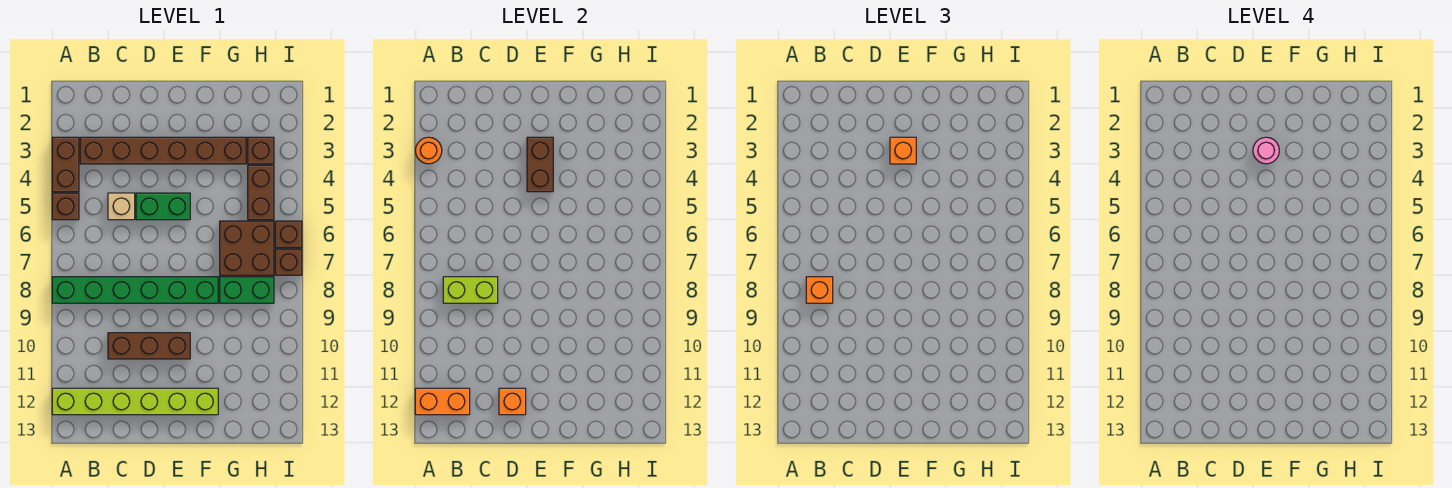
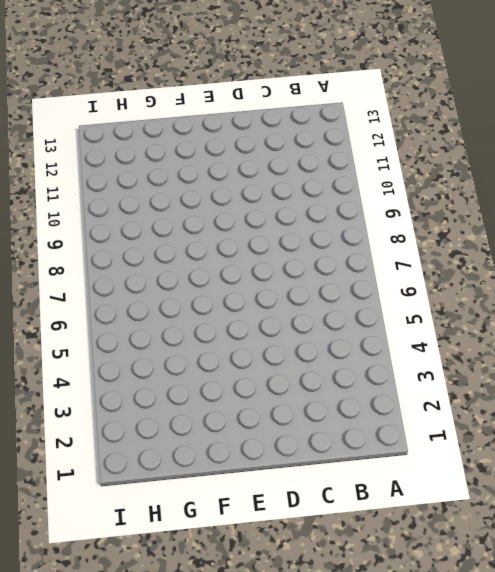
none -> brown 1x2 brick [52,137,79,192]
none -> brown 1x1 brick [52,193,79,220]
none -> green 1x6 brick [52,277,218,303]

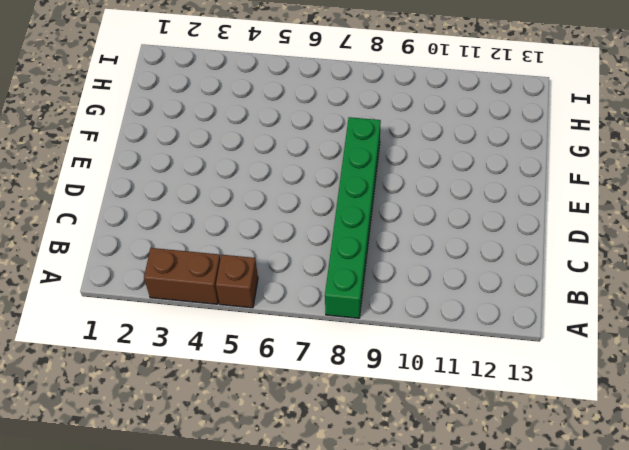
none -> lime 1x6 brick [52,388,218,415]
none -> brown 1x6 brick [80,137,246,164]
none -> tan 1x1 brick [108,193,135,220]

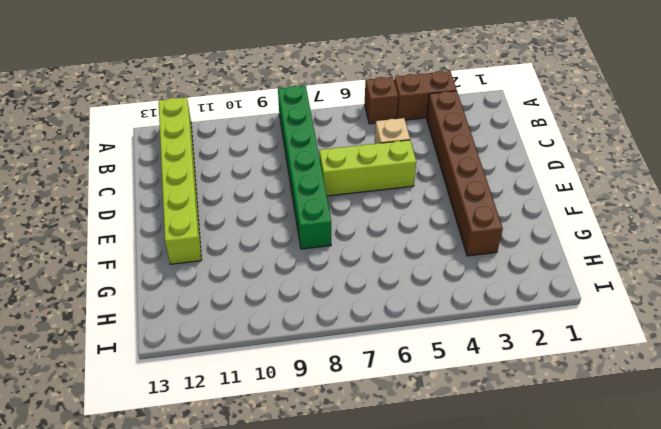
lime 1x3 brick [319,140,416,196] -> green 1x2 brick [136,193,190,220]
none -> brown 1x3 brick [108,333,190,359]
none -> brown 2x2 brick [220,221,274,275]
none -> green 1x2 brick [220,277,274,303]

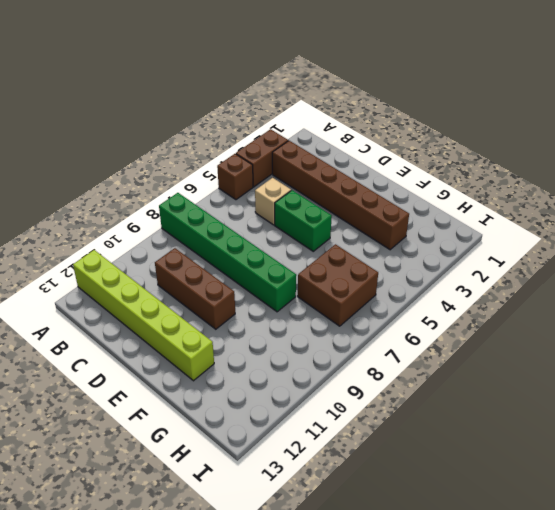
none -> green 1x2 brick [220,277,274,303]
none -> brown 1x1 brick [248,137,274,164]
none -> brown 1x2 brick [248,165,274,220]

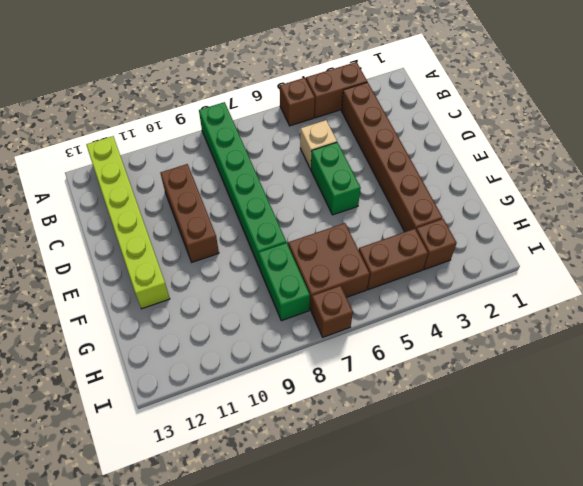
none -> brown 1x1 brick [275,221,302,248]
none -> orange 1x1 round brick [415,137,442,164]
none -> orange 1x2 brick [415,388,470,415]

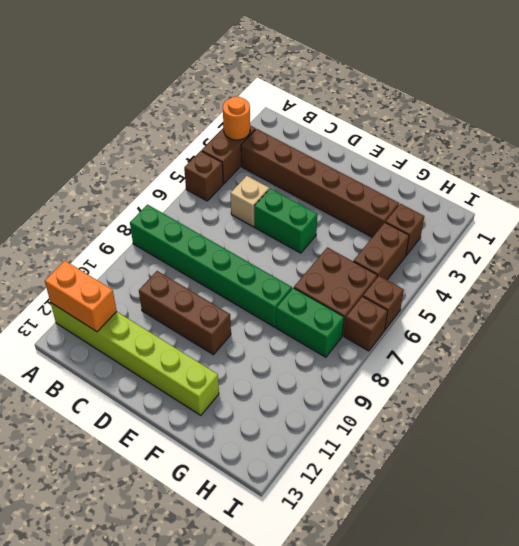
none -> lime 1x2 brick [443,277,498,303]
none -> orange 1x1 brick [499,388,526,415]
none -> brown 1x2 brick [527,137,553,192]

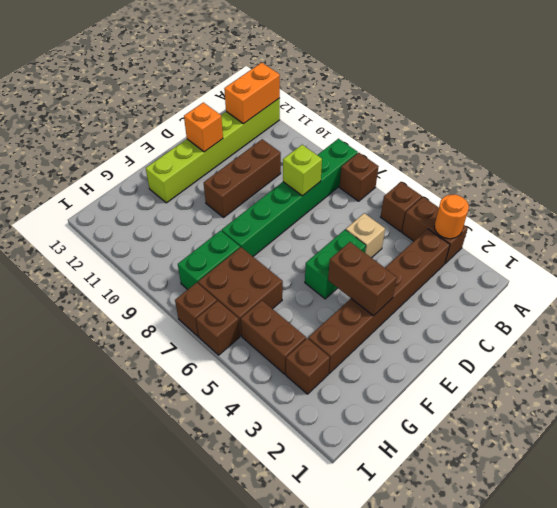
brown 1x1 brick [339,153,379,201] -> none
lime 1x1 brick [283,145,322,196] -> lime 1x2 brick [443,277,498,303]
none -> orange 1x1 brick [806,277,833,303]
none -> orange 1x1 brick [890,137,916,164]
none -> pink 1x1 round brick [1253,137,1279,164]

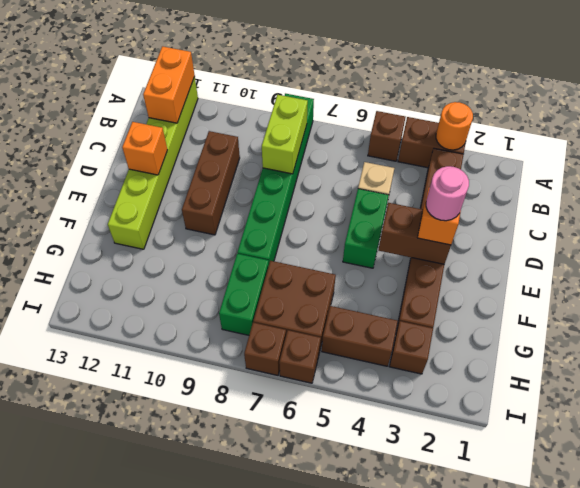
none -> orange 1x1 brick [806,277,833,303]

